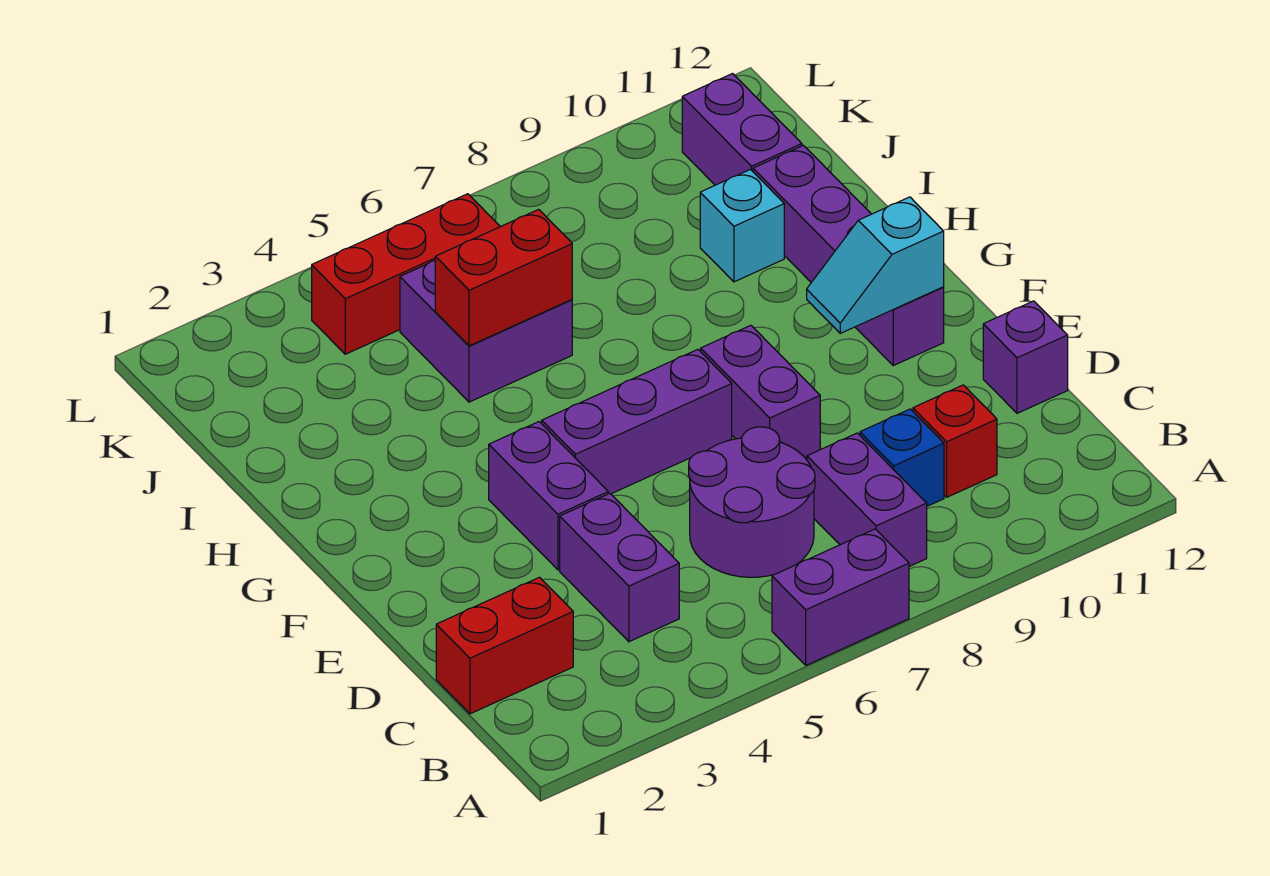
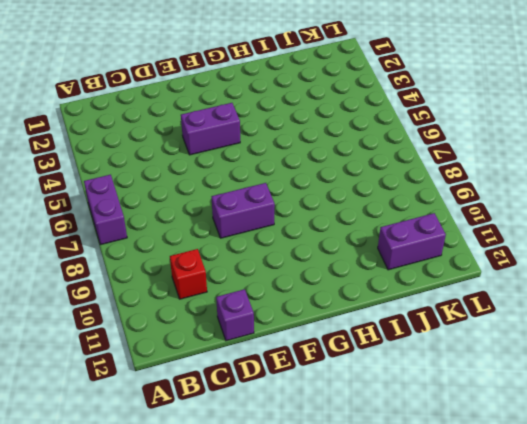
none -> purple 1x2 brick [807,433,927,566]
none -> red 1x2 brick [436,577,573,714]
none -> purple 1x2 brick [560,493,679,642]

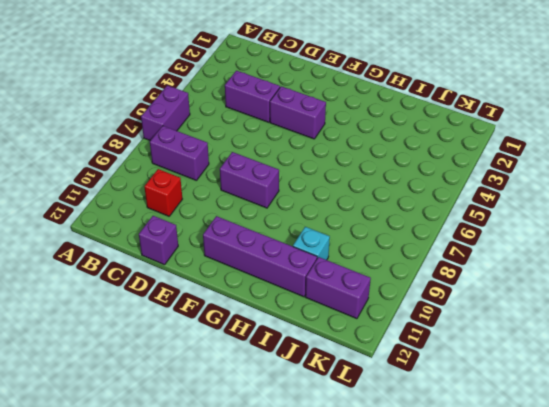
none -> red 1x2 brick [436,577,573,714]
none -> purple 2x2 round brick [689,427,815,577]
none -> blue 1x1 brick [860,409,944,506]

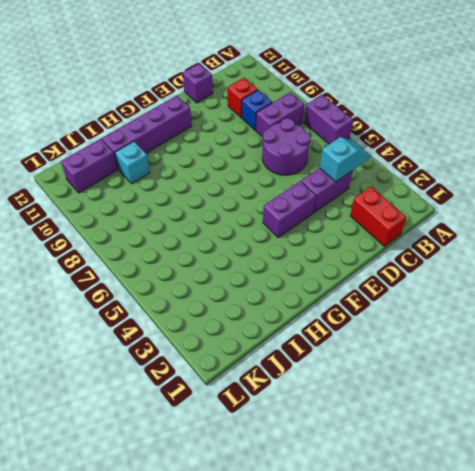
cyan 1x2 slope [320,137,371,182] -> cyan 1x2 slope turned to [807,197,944,333]
none -> purple 1x2 brick [701,325,820,458]
none -> purple 1x3 brick [542,349,732,494]
none -> purple 2x2 brick [400,261,572,402]

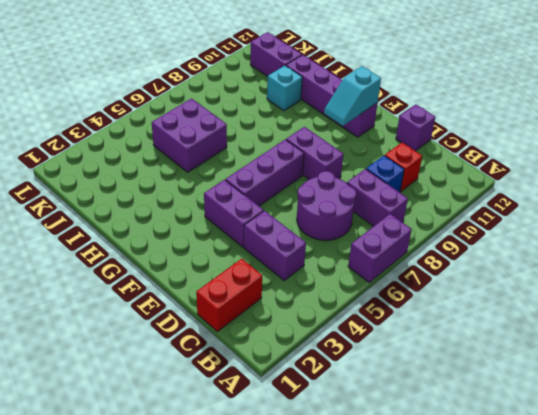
none -> red 1x3 brick [312,194,500,354]
none -> red 1x2 brick [435,209,572,346]

